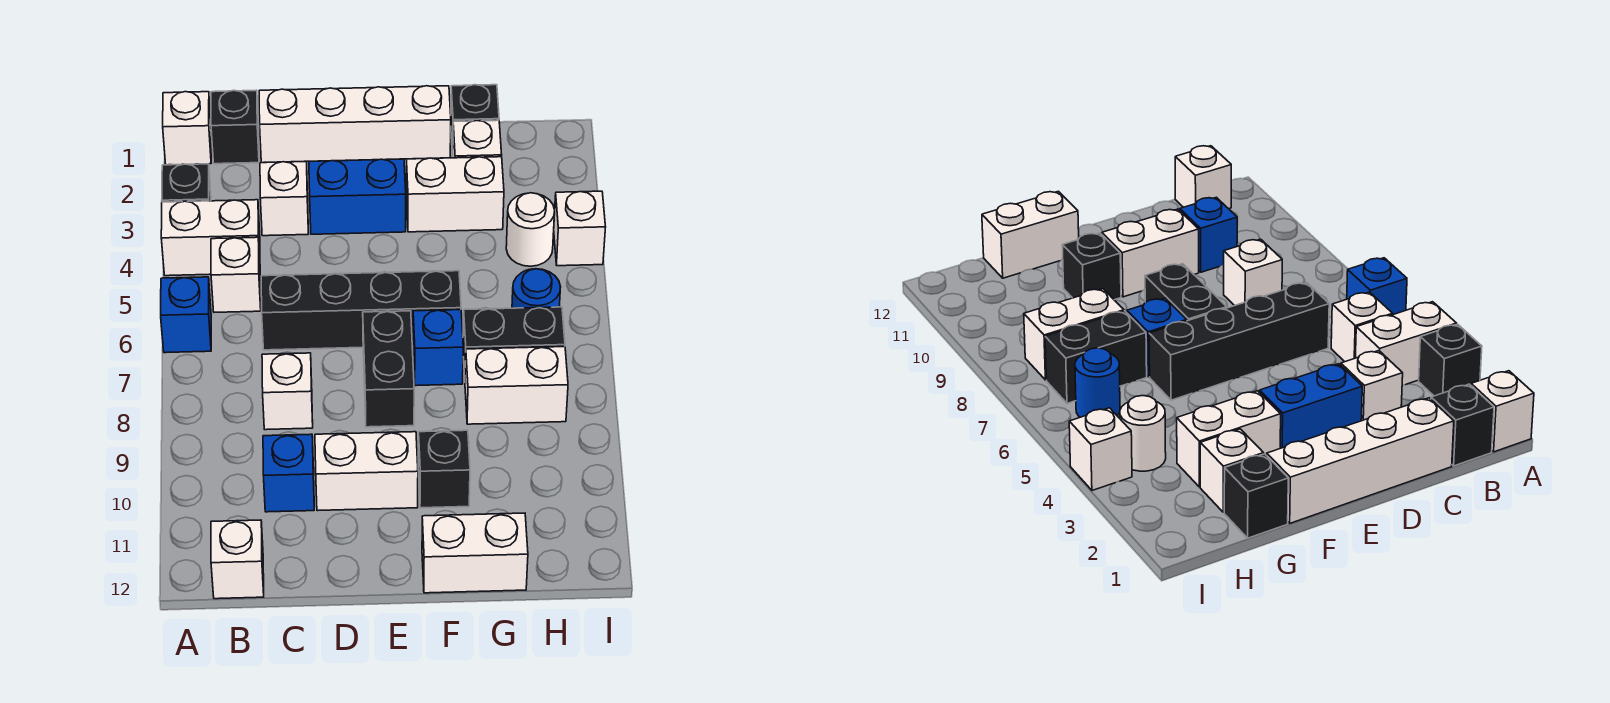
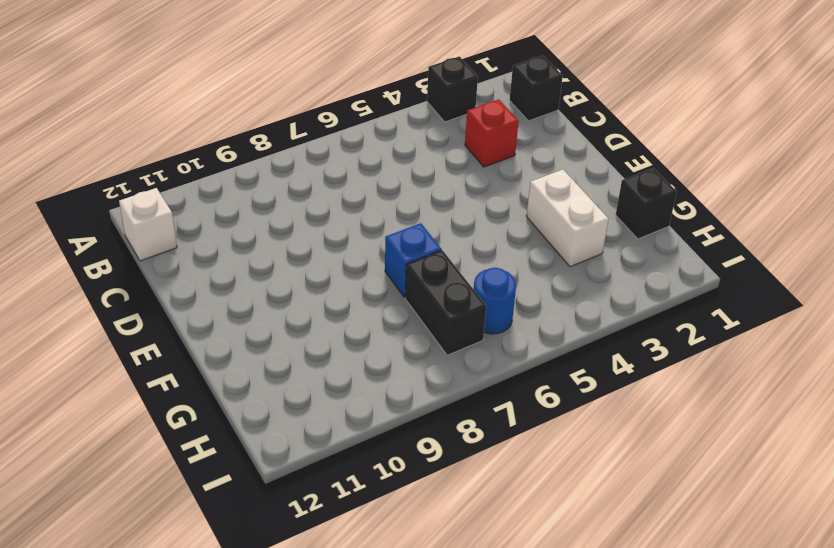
red 1x1 brick [465,99,519,167] -> white 1x1 brick [260,162,308,236]
none -> white 1x1 brick [163,92,211,165]
none -> white 1x2 brick [161,200,260,276]
none -> blue 1x1 brick [161,277,211,353]

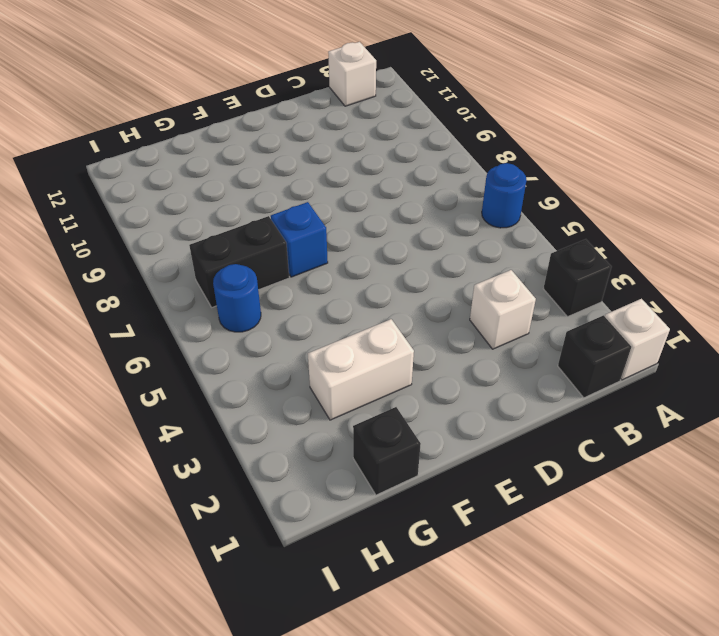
blue 1x1 round brick [482,163,526,228] -> blue 1x1 brick [161,277,211,353]
none -> white 1x2 brick [161,200,260,276]
none -> white 1x1 brick [211,237,261,312]
none -> white 1x4 brick [259,86,451,163]

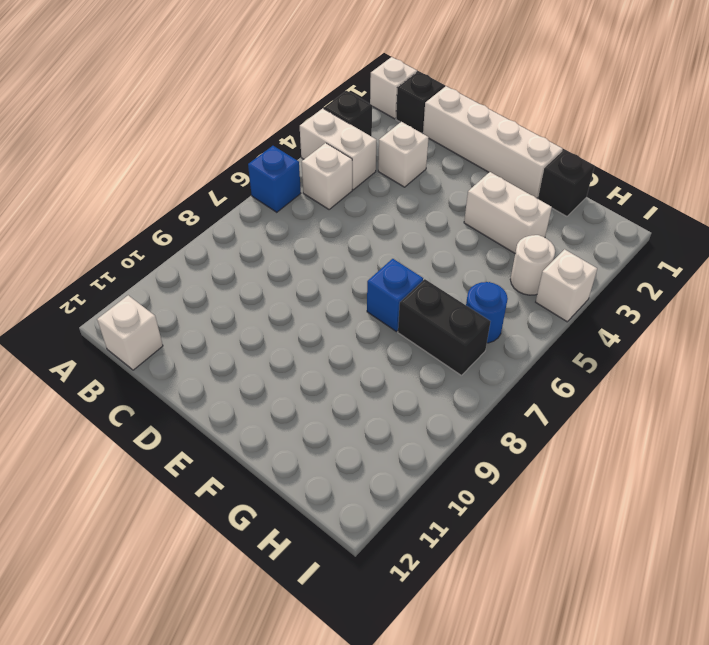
none -> black 1x4 brick [261,271,461,350]
none -> white 1x1 brick [262,353,313,430]
none -> blue 1x1 brick [263,434,314,512]

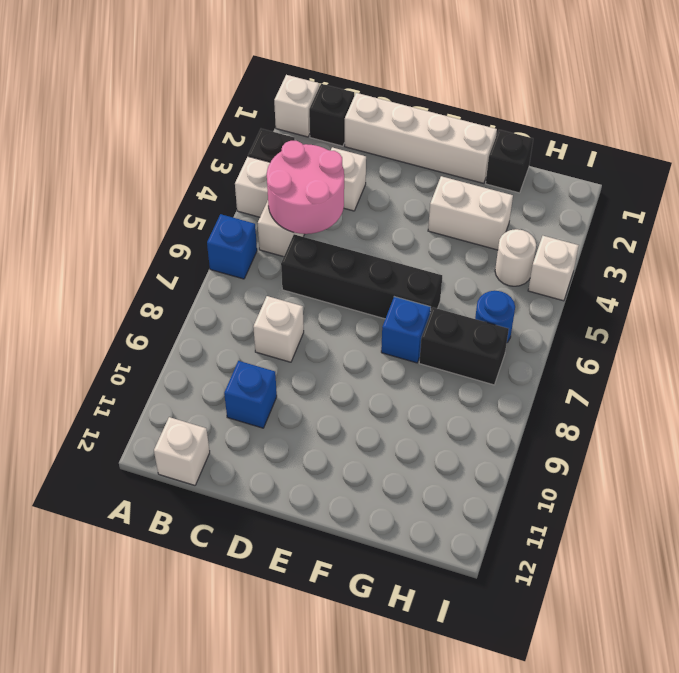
pink 2x2 round brick [267,141,344,234] -> none
none -> blue 1x2 brick [309,159,406,234]
none -> white 1x2 brick [315,432,418,511]
none -> black 1x2 brick [363,311,414,427]

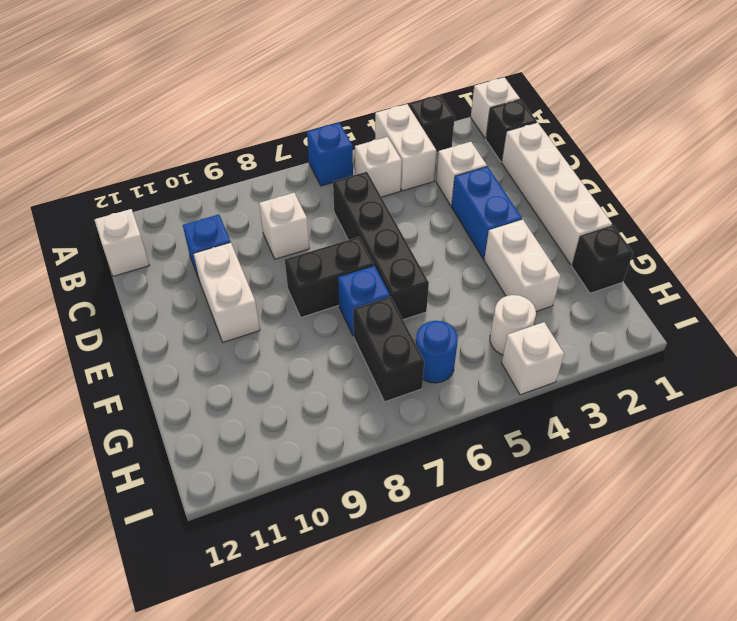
none -> black 1x1 brick [418,430,470,508]
none -> white 1x2 brick [422,513,528,593]
none -> white 1x1 brick [453,120,502,158]

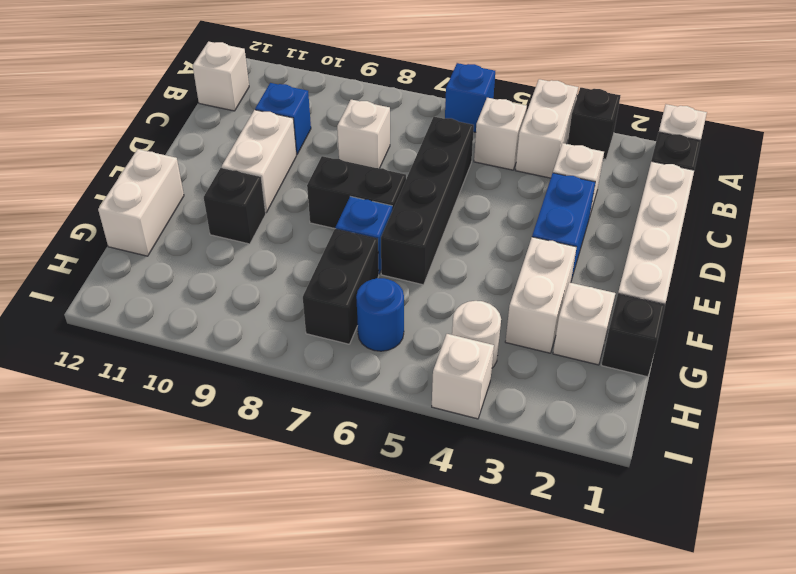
none -> white 1x2 brick [465,347,568,424]

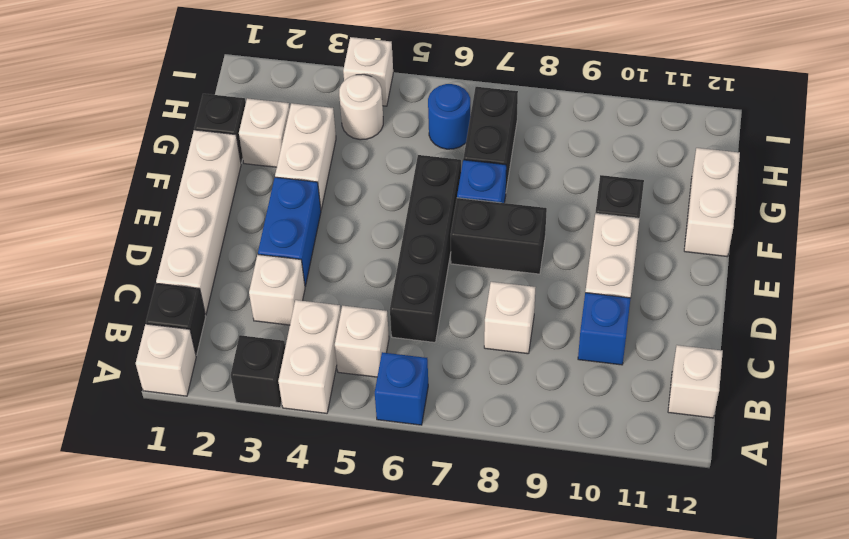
none -> white 1x2 brick [465,347,568,424]

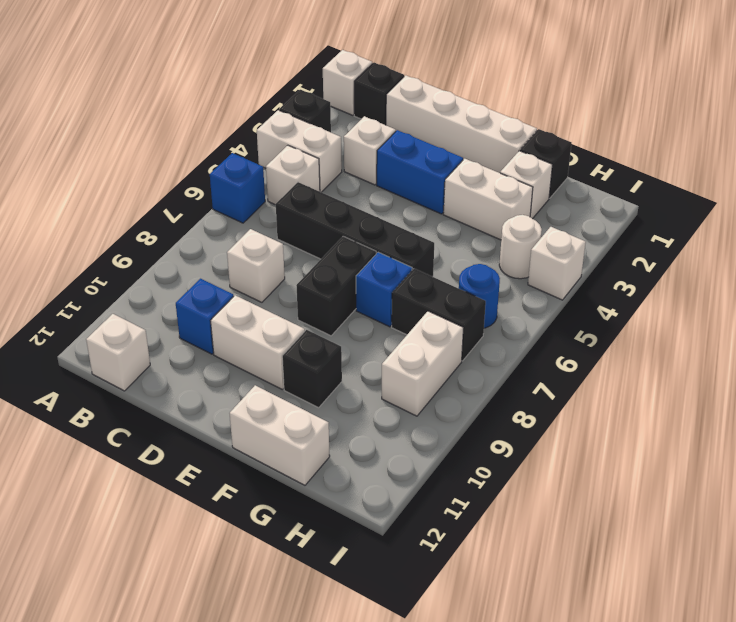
white 1x2 brick [382,311,463,416] -> white 1x2 brick turned to [465,347,568,424]

